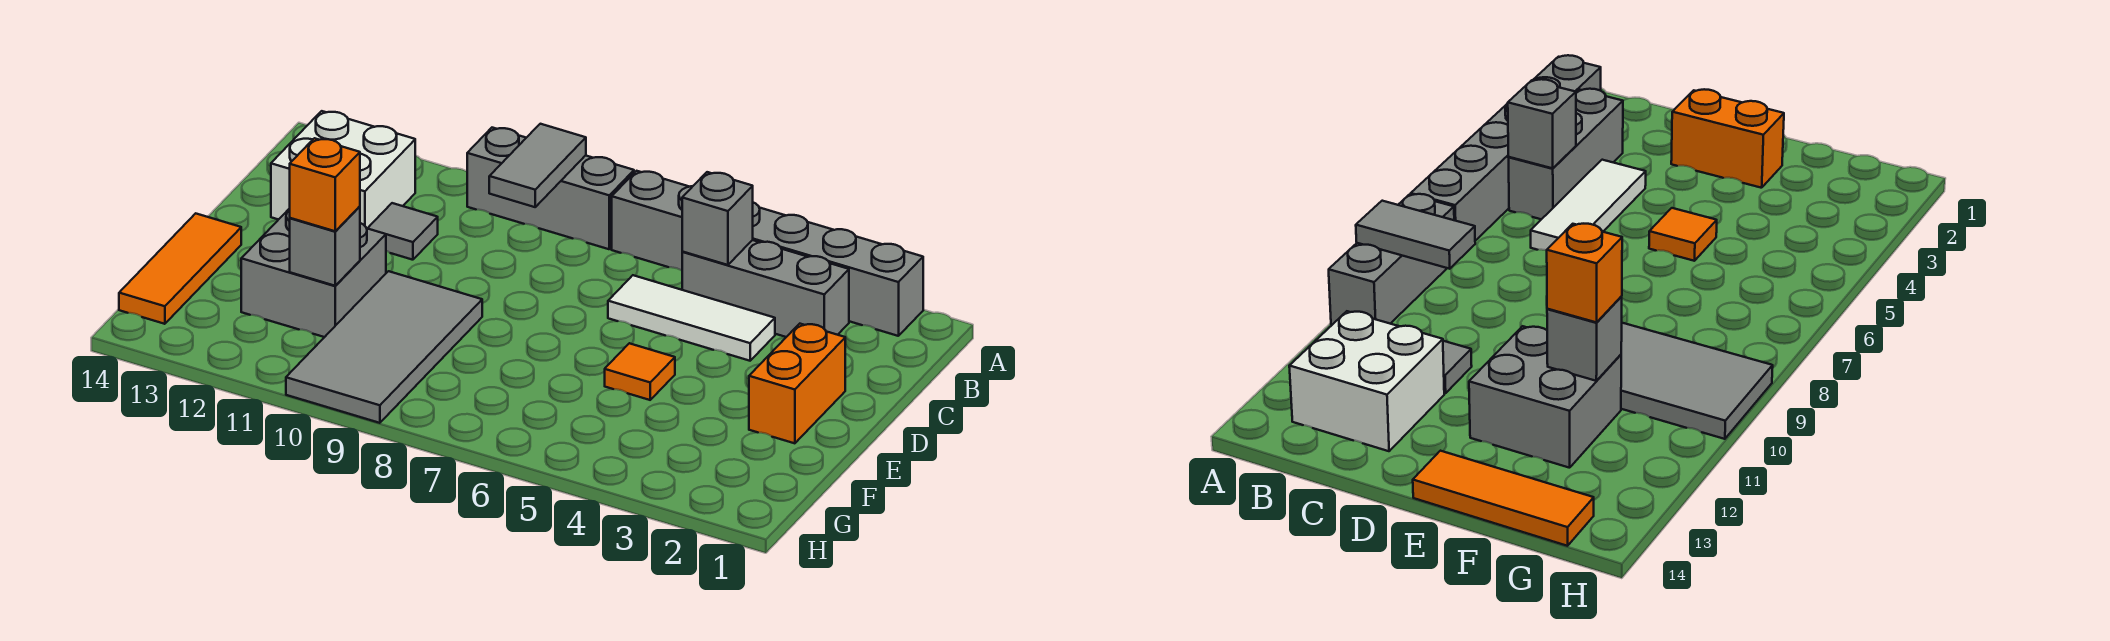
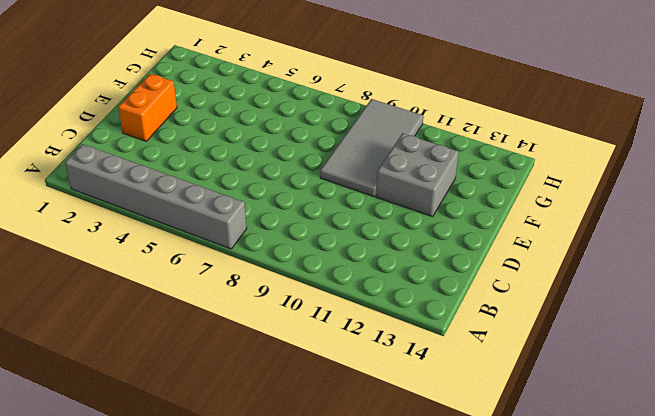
none -> grey 1x3 brick [467,128,634,249]
none -> grey 1x3 brick [682,240,849,337]
none -> white 2x2 brick [271,111,415,228]

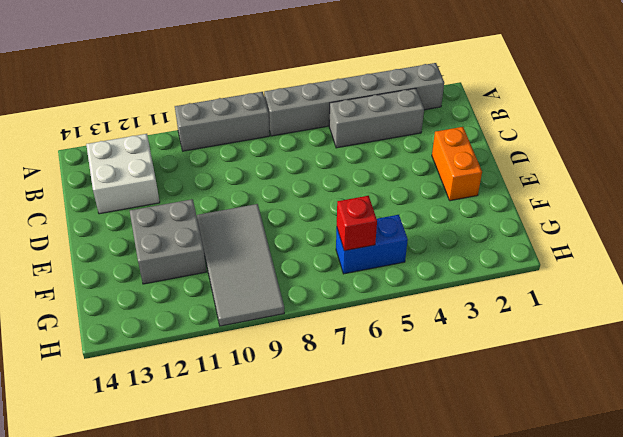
blue 1x2 brick [336,215,408,274] -> none
red 1x1 brick [337,196,377,251] -> none
none -> white 1x3 tile [608,275,775,361]
none -> grey 1x1 tile [368,203,438,260]
none -> orange 1x1 tile [605,343,675,400]

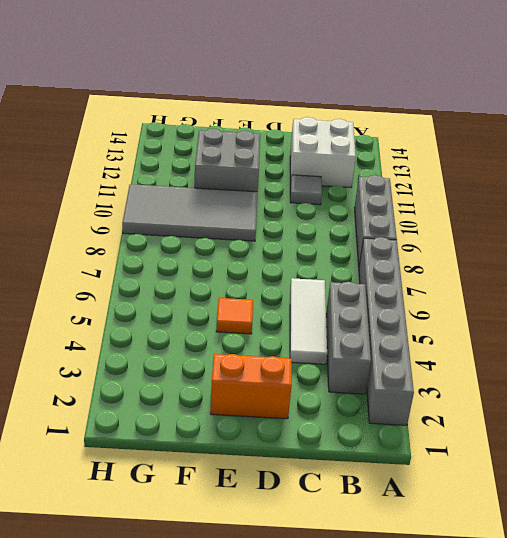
none -> orange 1x3 tile [119,213,241,324]
none -> grey 1x2 tile [489,124,586,207]
none -> grey 1x1 brick [682,172,753,265]

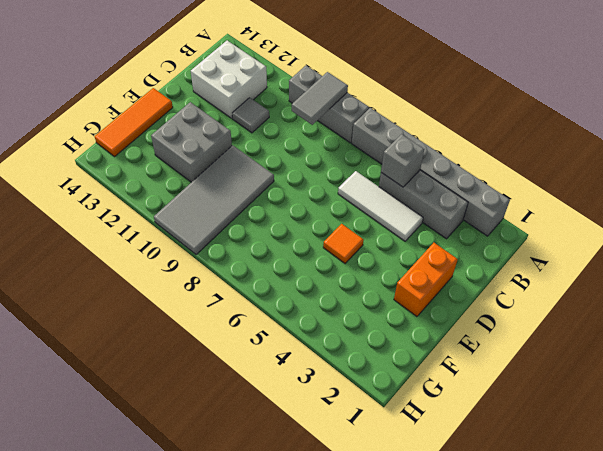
none -> grey 1x1 brick [290,206,360,286]
none -> orange 1x1 brick [290,138,360,231]

